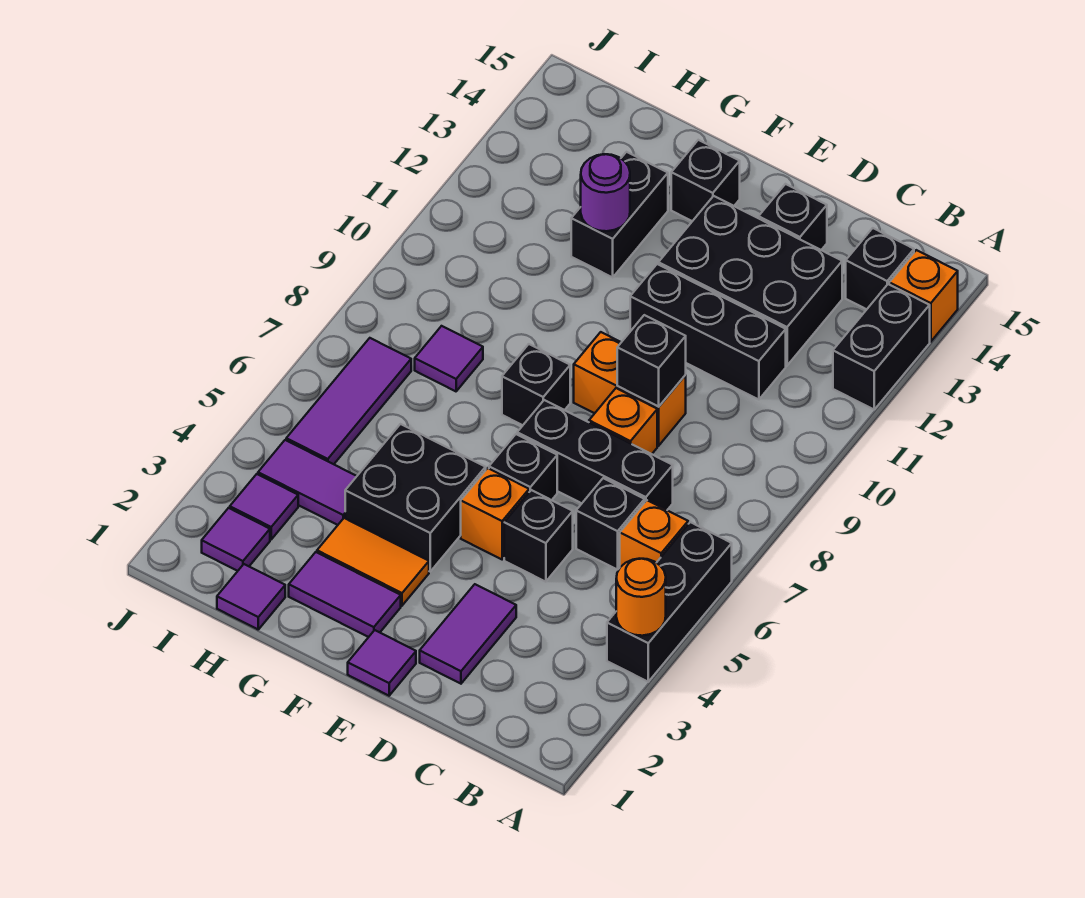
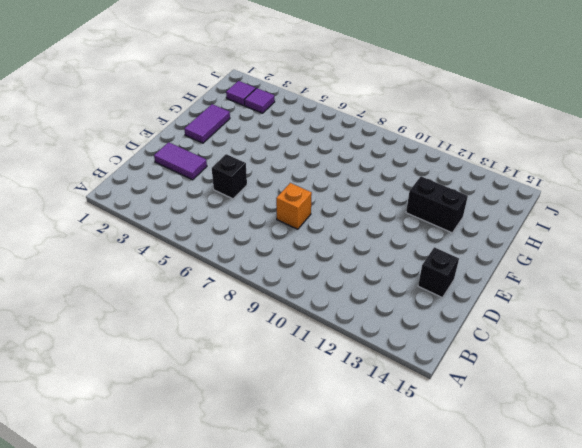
none -> black 1x3 brick [607,522,732,682]
none -> black 1x2 brick [833,284,930,409]
none -> orange 1x1 brick [889,250,958,342]
none -> orange 1x1 brick [620,500,688,567]

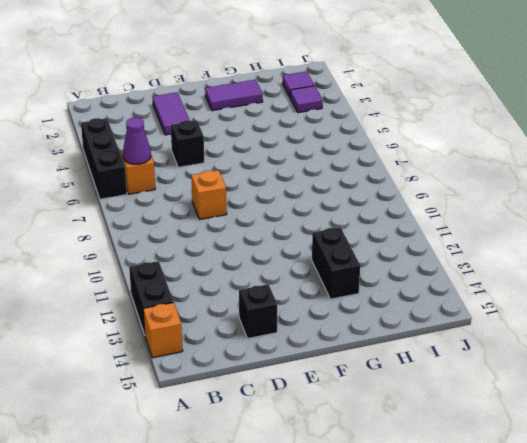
purple 1x1 cone [123,118,151,164] -> none
none -> black 1x1 brick [846,228,914,309]
none -> black 1x1 brick [576,478,645,570]
none -> black 1x3 brick [517,400,673,510]
none -> black 1x3 brick [630,264,786,400]

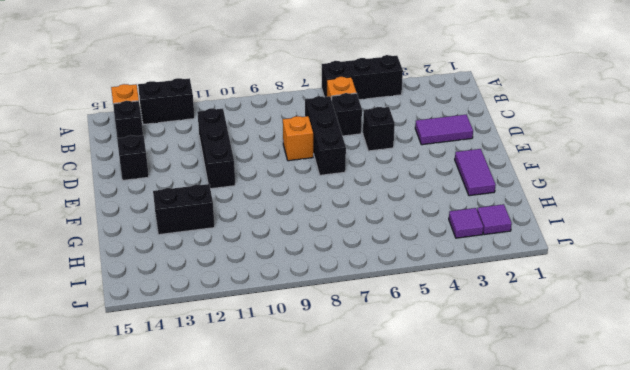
none -> black 2x3 brick [658,196,842,365]
none -> orange 1x2 brick [574,332,686,446]
none -> purple 1x1 tile [348,630,416,696]
none -> orange 1x1 brick [461,468,529,559]

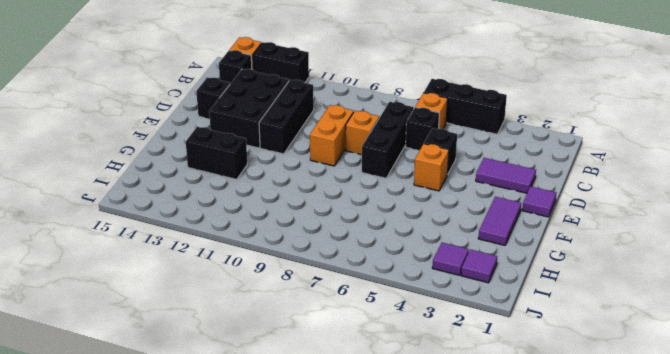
none -> black 1x1 brick [489,434,557,500]
none -> orange 1x2 tile [317,518,429,606]
none -> black 2x2 brick [345,424,486,571]
none -> black 1x1 brick [502,344,570,425]

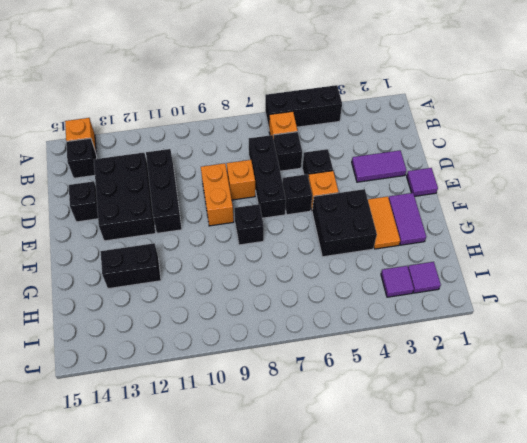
none -> black 1x2 brick [833,284,930,409]
none -> black 1x1 brick [671,140,740,221]
none -> purple 1x1 tile [217,564,285,629]
none -> purple 1x2 tile [258,440,357,525]

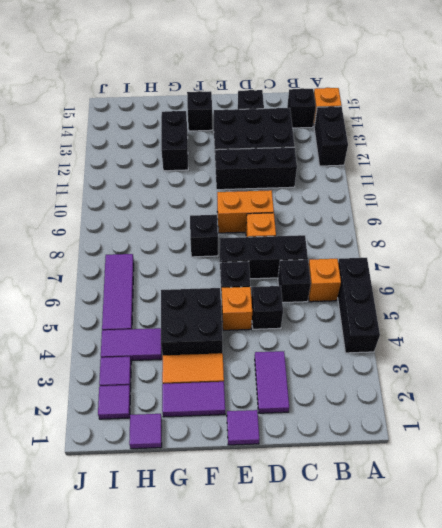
none -> purple 1x1 tile [415,326,483,391]
none -> orange 1x1 round brick [616,559,666,636]
none -> black 1x1 brick [617,315,686,407]
none -> purple 1x1 round brick [581,154,630,231]

